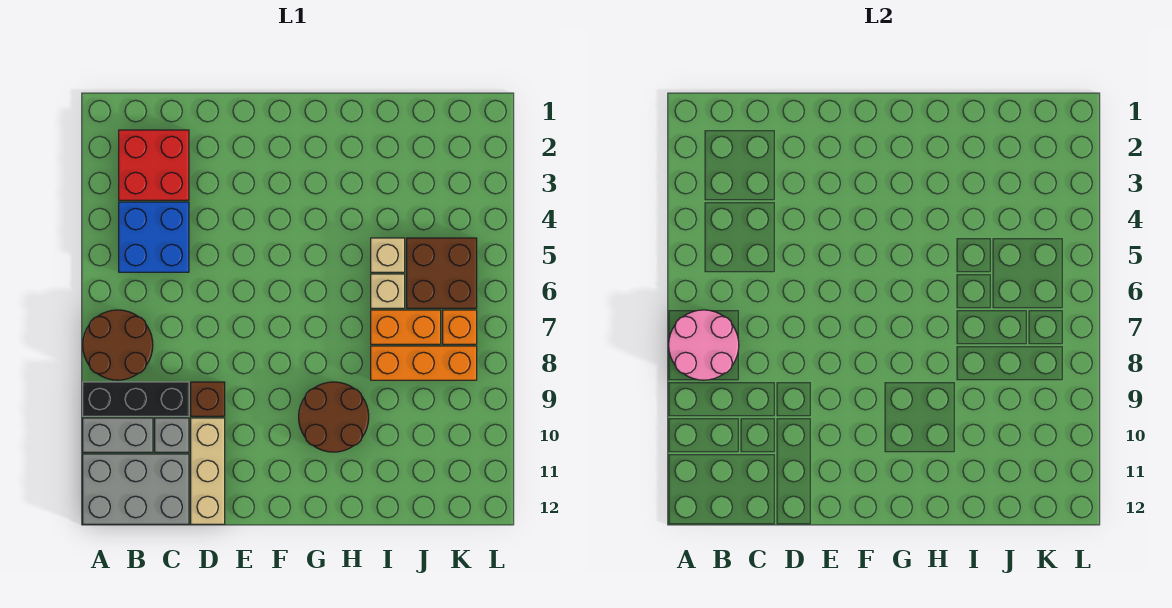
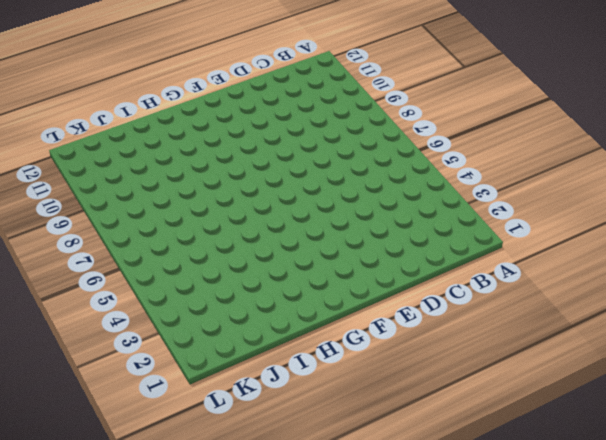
none -> brown 2x2 round brick [83,310,153,380]
none -> black 1x3 brick [83,382,189,416]
none -> grey 1x2 brick [83,418,153,452]

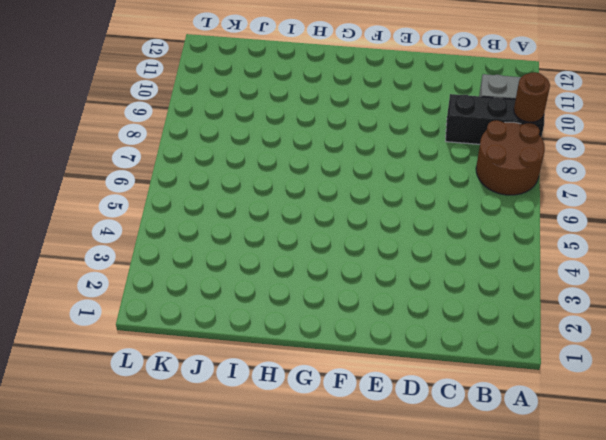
brown 1x1 round brick [514,72,550,122] -> none
none -> grey 2x3 brick [83,454,189,524]
none -> red 2x2 brick [119,130,189,200]
none -> blue 2x2 brick [119,202,189,272]

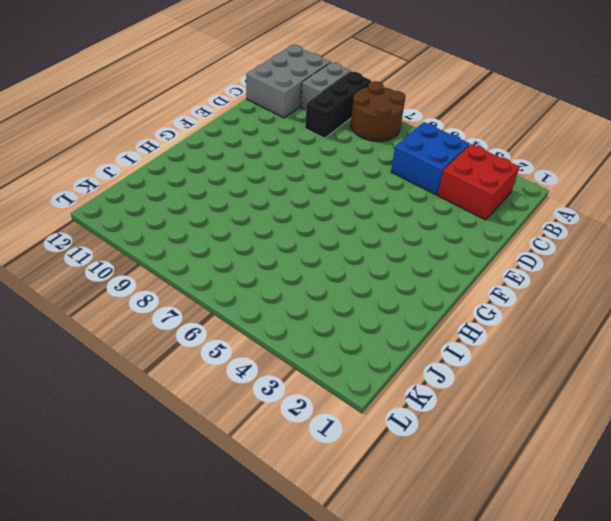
none -> grey 1x1 brick [155,418,189,452]
none -> brown 1x1 brick [191,382,225,416]
none -> tan 1x3 brick [191,418,225,524]

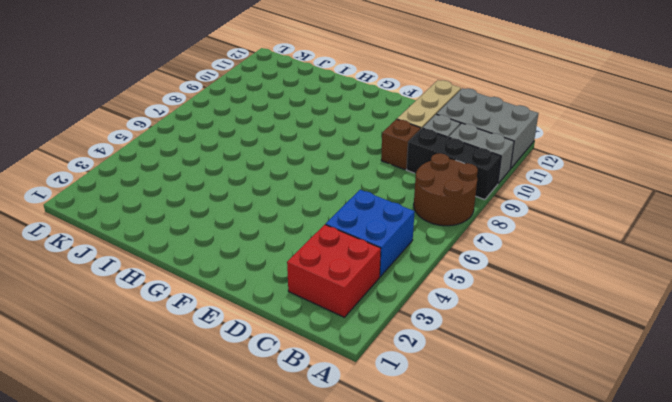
none -> brown 2x2 round brick [299,382,369,452]
none -> tan 1x1 brick [371,238,405,272]
none -> tan 1x1 brick [371,274,405,308]

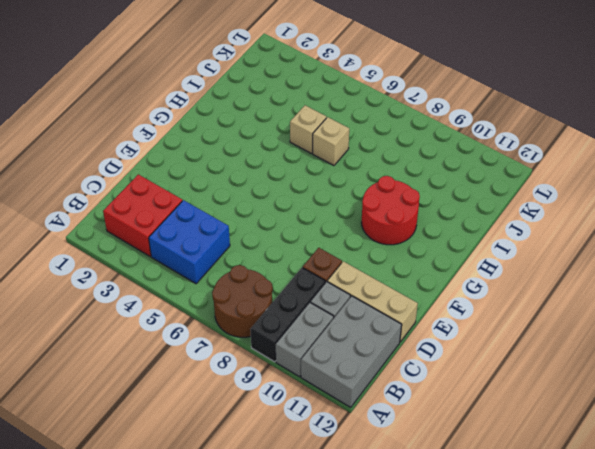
red 2x2 round brick [361,176,420,245] -> brown 2x2 round brick [299,382,369,452]
none -> orange 1x2 brick [371,310,441,344]
none -> orange 1x3 brick [371,346,477,380]
none -> brown 2x2 brick [407,238,477,308]

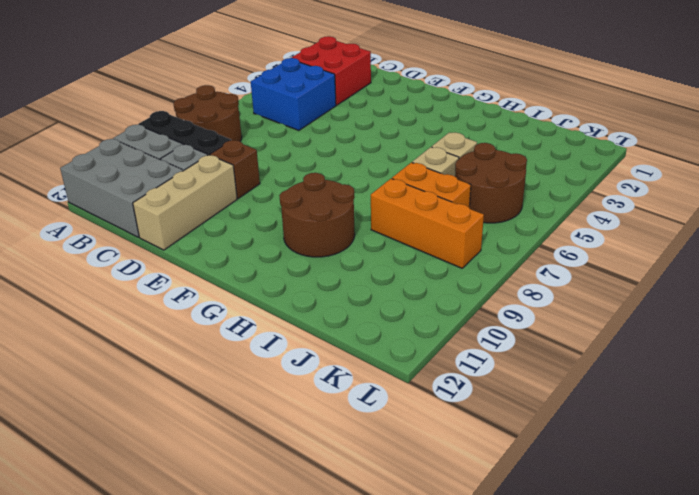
brown 2x2 round brick [455,143,527,223] -> brown 2x2 brick [407,238,477,308]
none -> orange 1x1 brick [443,310,477,344]
none -> pink 2x2 round brick [669,310,739,380]

